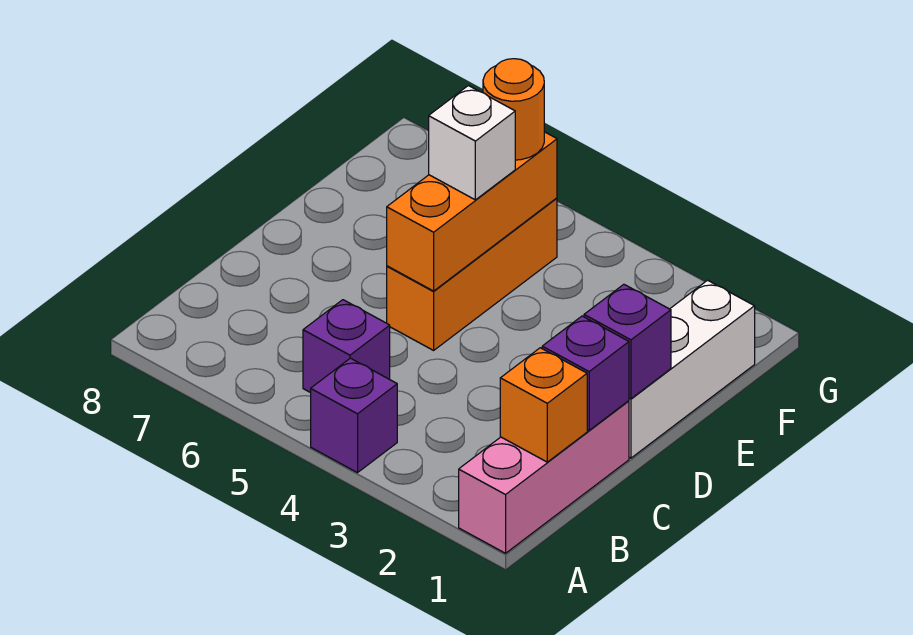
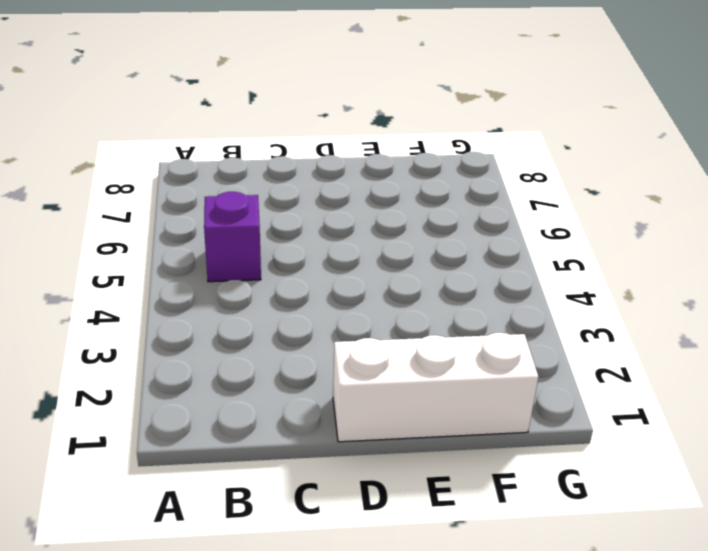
none -> pink 1x3 brick [459,401,629,553]
none -> purple 1x1 brick [311,358,397,473]

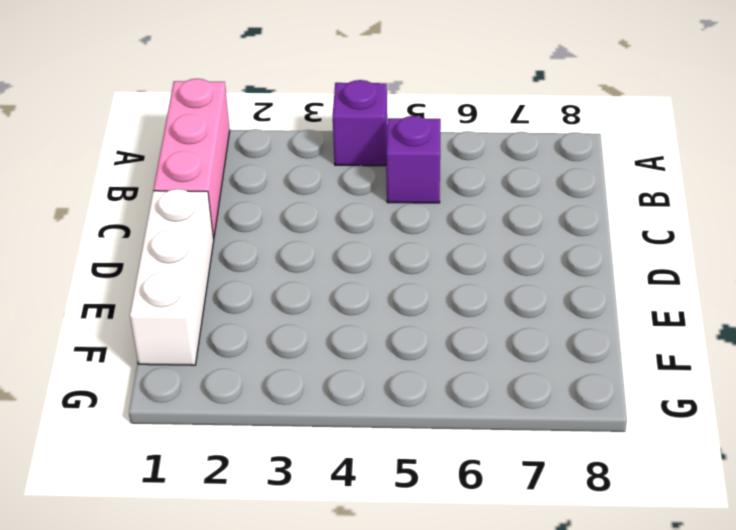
none -> orange 1x3 brick [387,198,557,350]
none -> orange 1x1 brick [500,348,587,462]

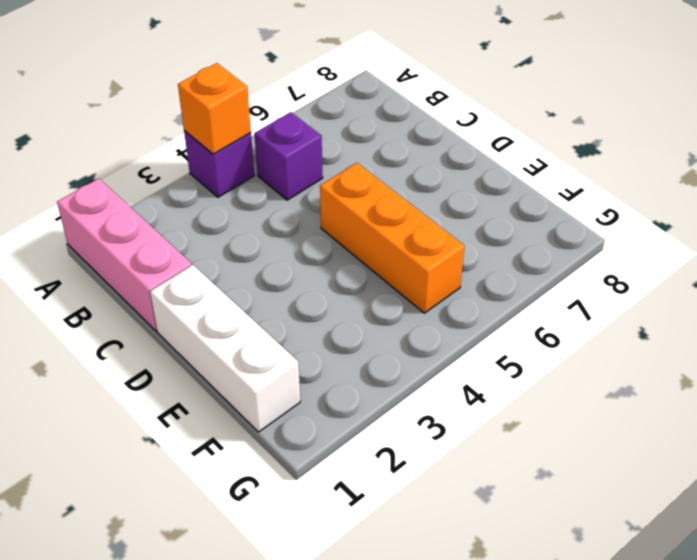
orange 1x1 brick [178,63,251,154] -> orange 1x1 brick moved to [500,348,587,462]
none -> purple 1x1 brick [542,316,629,430]
none -> purple 1x1 brick [584,284,671,399]

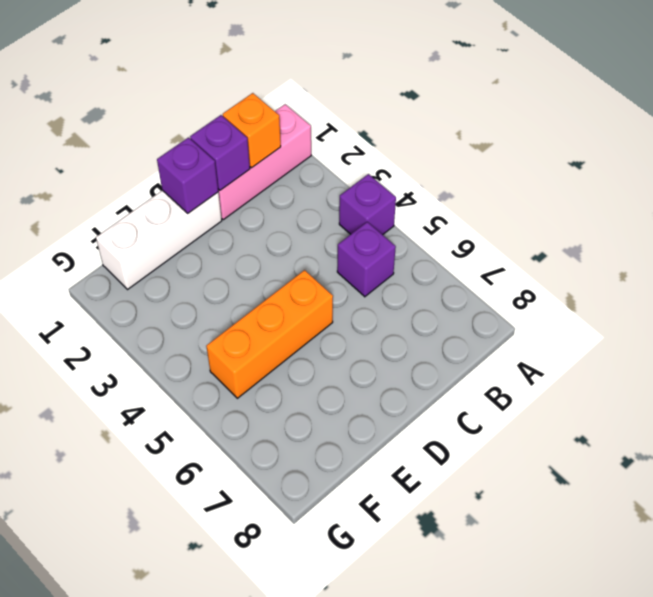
none -> orange 1x3 brick [387,132,557,291]
none -> white 1x1 brick [429,86,515,200]

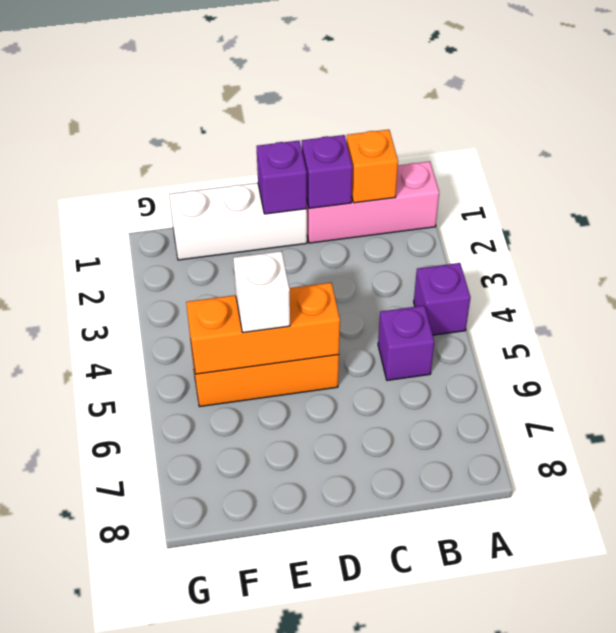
none -> orange 1x1 round brick [483,59,544,160]

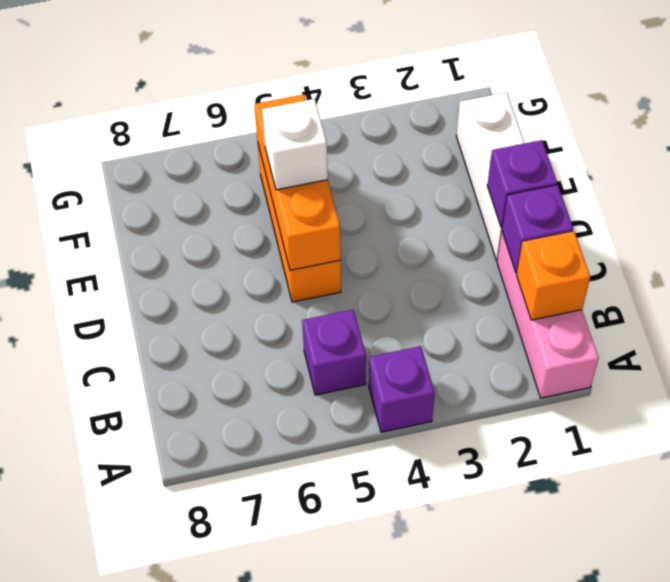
none -> orange 1x1 round brick [483,59,544,160]

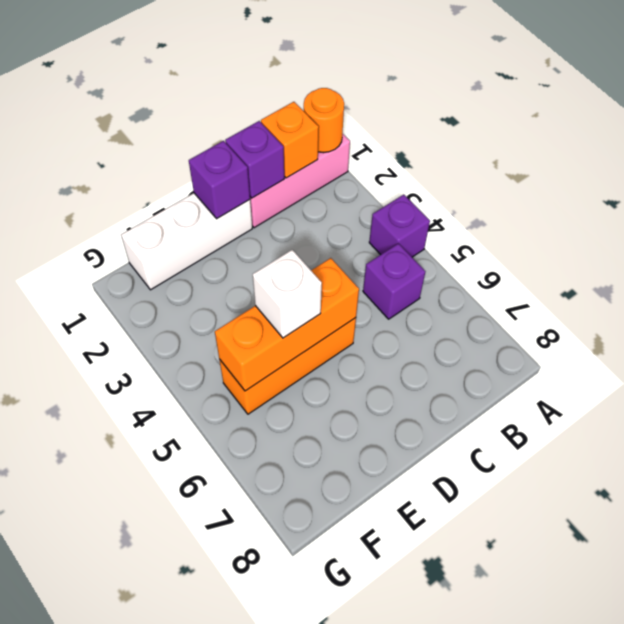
orange 1x1 round brick [304,88,344,153] -> orange 1x1 round brick moved to [483,59,544,160]

